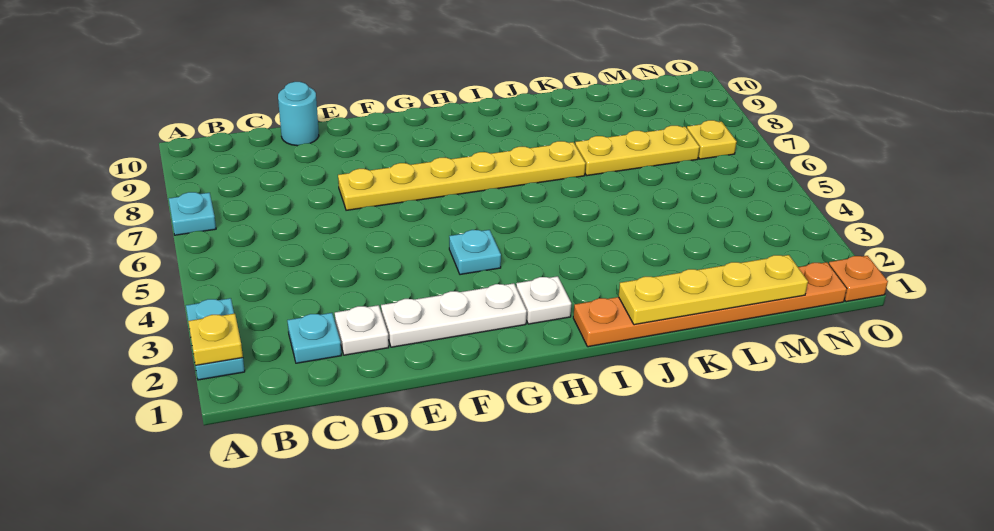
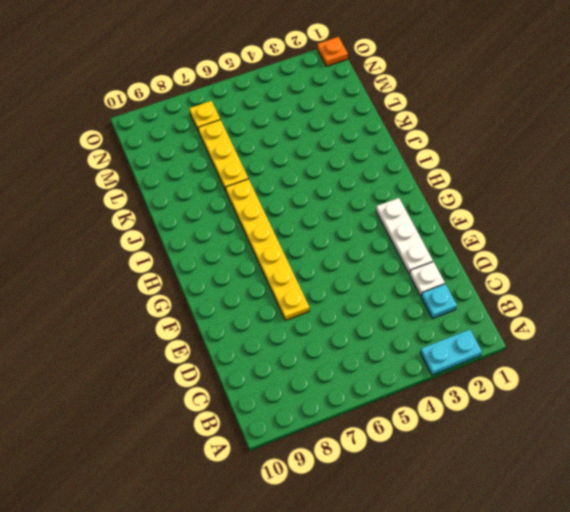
none -> cyan 1x1 plate [169,192,216,235]
none -> cyan 1x1 round brick [278,82,319,146]
none -> cyan 1x1 plate [449,230,501,275]

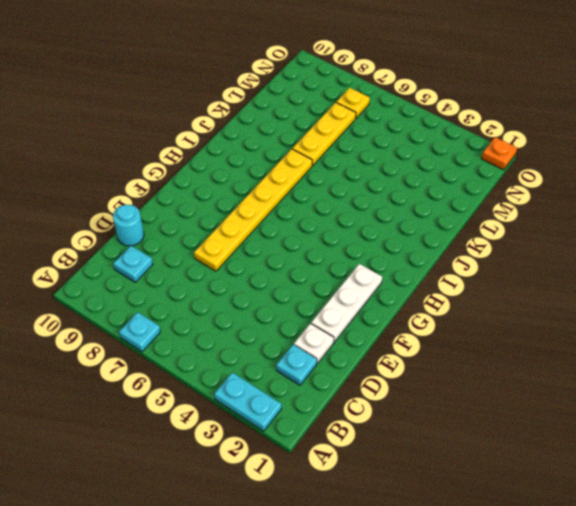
cyan 1x1 plate [113,246,153,282] -> cyan 1x1 plate moved to [449,230,501,275]
none -> white 1x1 plate [516,276,571,324]
none -> orange 1x6 plate [573,262,847,347]
none -> yellow 1x1 plate [188,314,243,365]

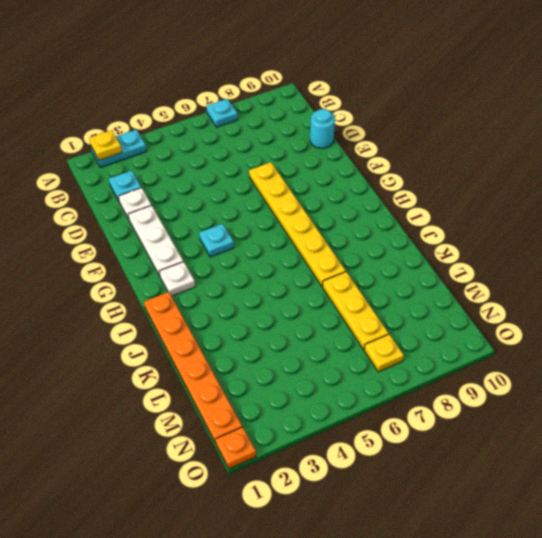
none -> yellow 1x4 plate [618,255,808,325]

